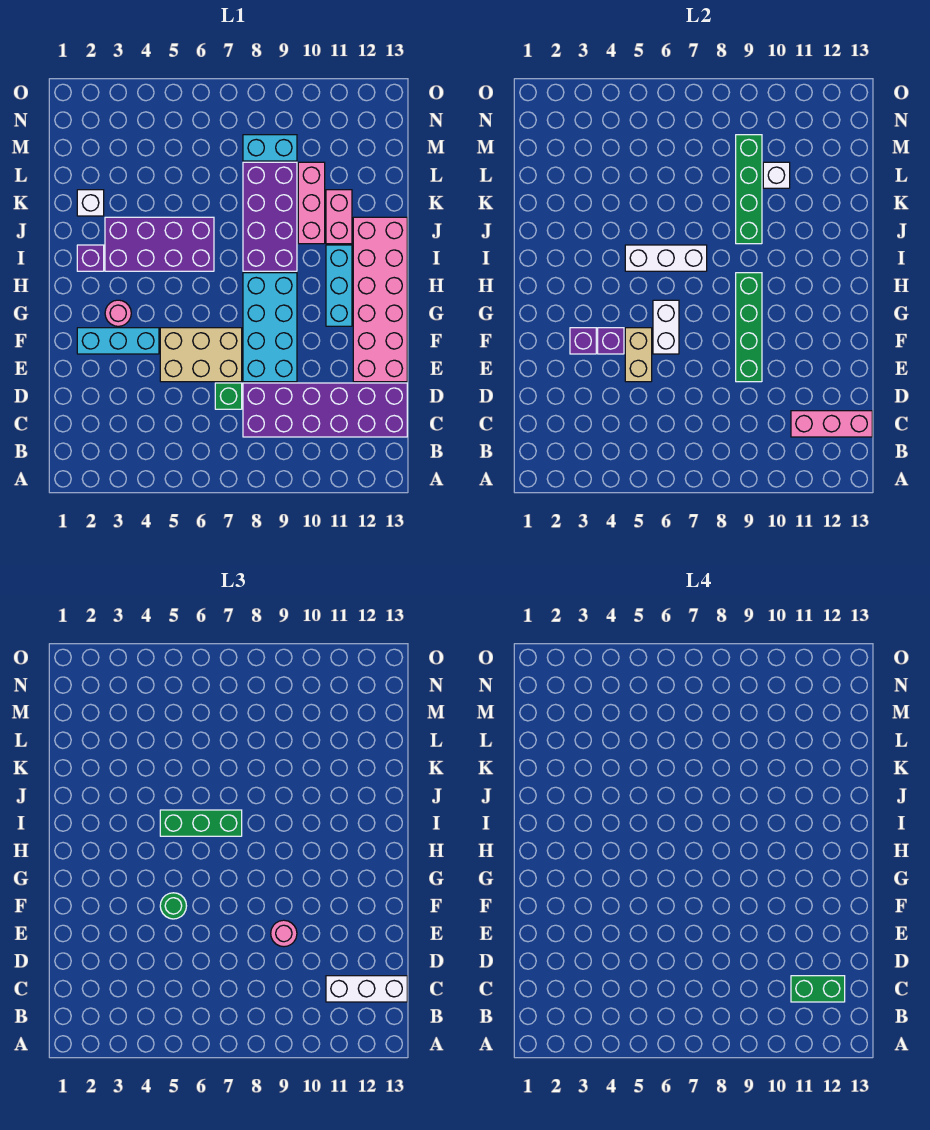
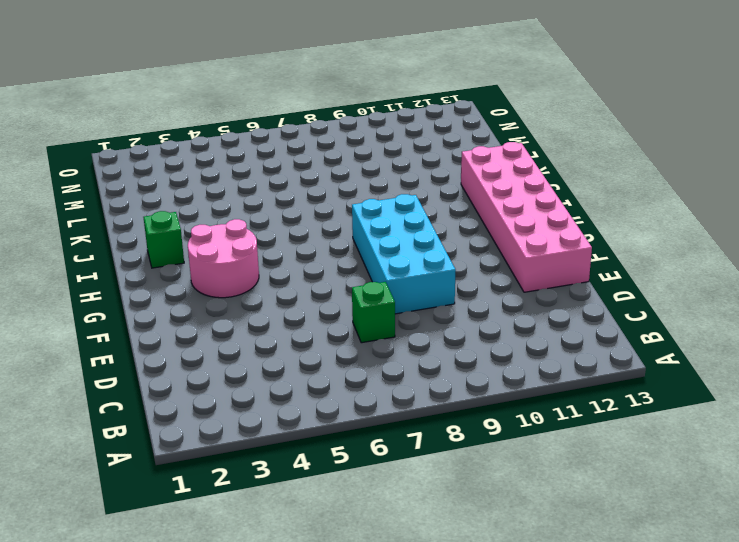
pink 2x2 round brick [188,219,259,298] -> pink 1x1 round brick [105,300,131,326]
green 1x1 brick [144,211,184,268] -> purple 1x1 brick [77,245,104,271]
none -> purple 2x6 brick [243,383,407,437]
none -> tan 2x3 brick [160,328,242,382]
none -> cyan 1x3 brick [77,328,159,354]

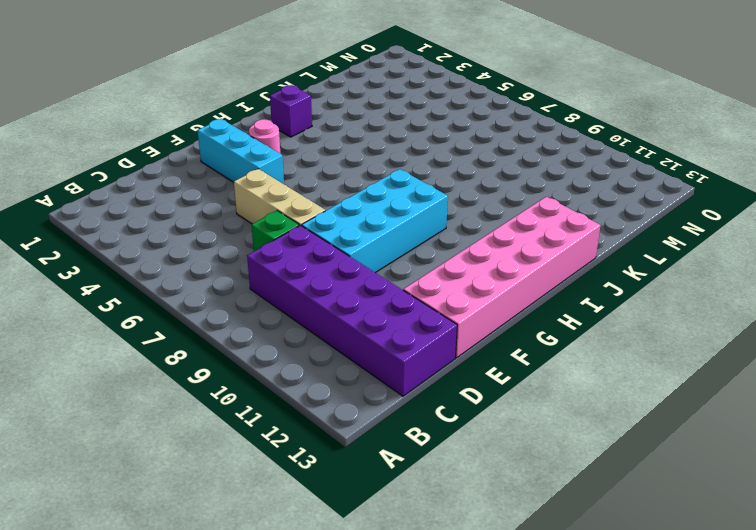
tan 1x3 brick [234,169,325,226] -> tan 2x3 brick [160,328,242,382]
none -> cyan 1x3 brick [326,245,352,326]
none -> purple 2x4 brick [105,217,214,271]
none -> purple 2x4 brick [243,162,297,271]

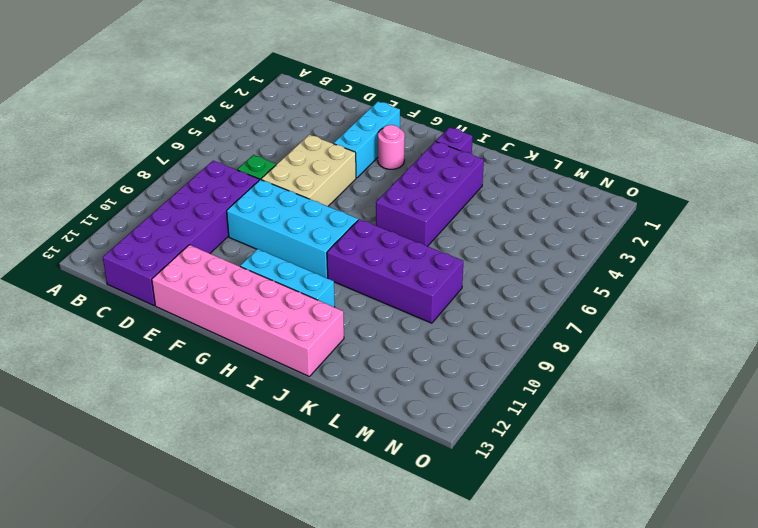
none -> pink 1x3 brick [298,162,325,244]
none -> pink 1x2 brick [326,190,352,244]
none -> white 1x1 brick [77,190,104,216]

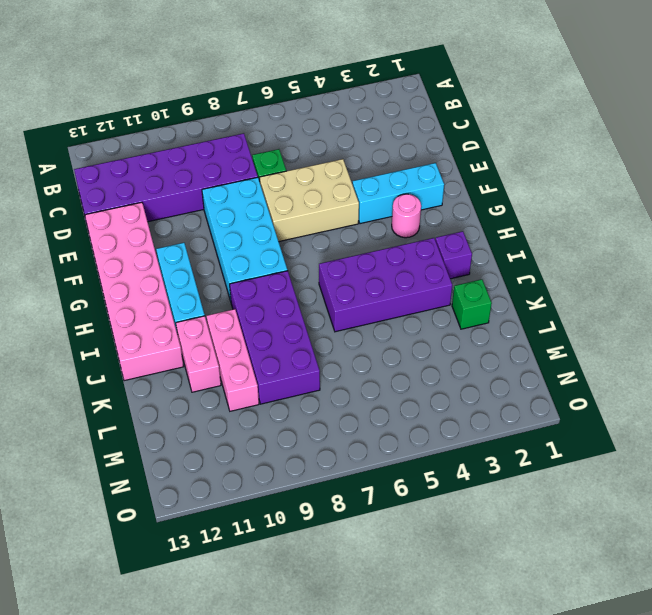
green 1x1 brick [452,279,492,329] -> white 1x1 brick [77,190,104,216]
none -> cyan 1x2 brick [243,135,297,161]
none -> pink 1x3 brick [791,411,872,437]
none -> tan 1x2 brick [625,328,652,382]

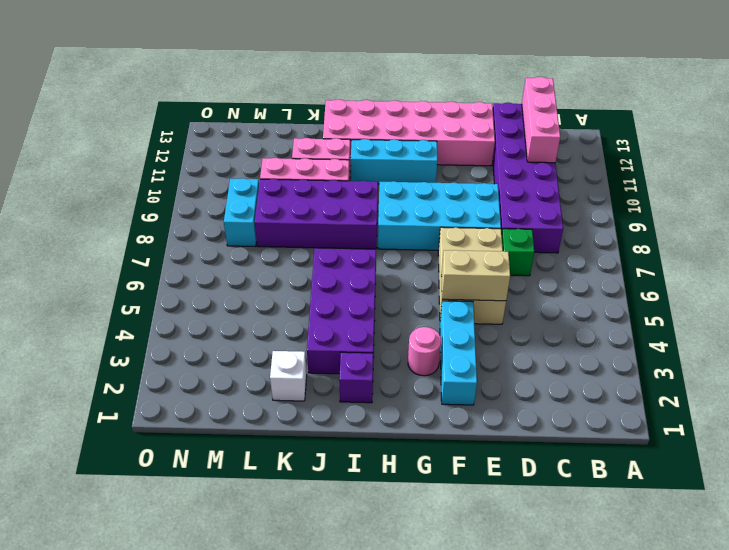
none -> green 1x4 brick [736,273,762,382]
none -> purple 1x1 brick [570,328,596,354]
none -> purple 1x1 brick [598,328,624,354]

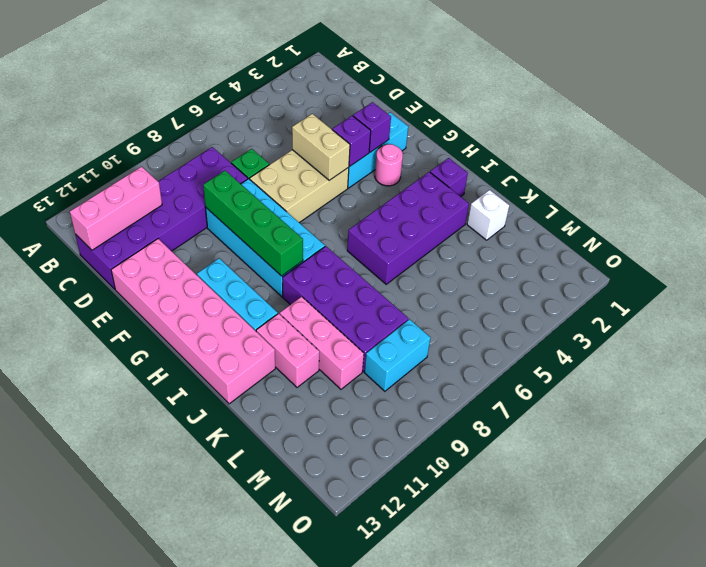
none -> white 1x2 brick [653,300,679,354]
none -> white 1x3 brick [625,245,707,271]
none -> green 1x4 brick [736,135,762,244]

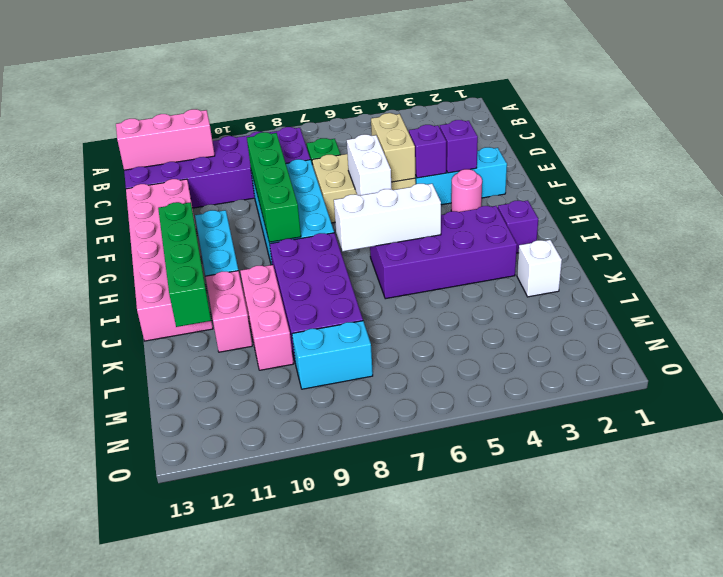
green 1x4 brick [158,202,211,327] -> green 1x4 brick moved to [736,135,762,244]
none -> white 1x1 brick [763,162,790,188]
none -> white 1x3 brick [326,976,407,1002]
none -> pink 1x1 round brick [271,920,297,947]

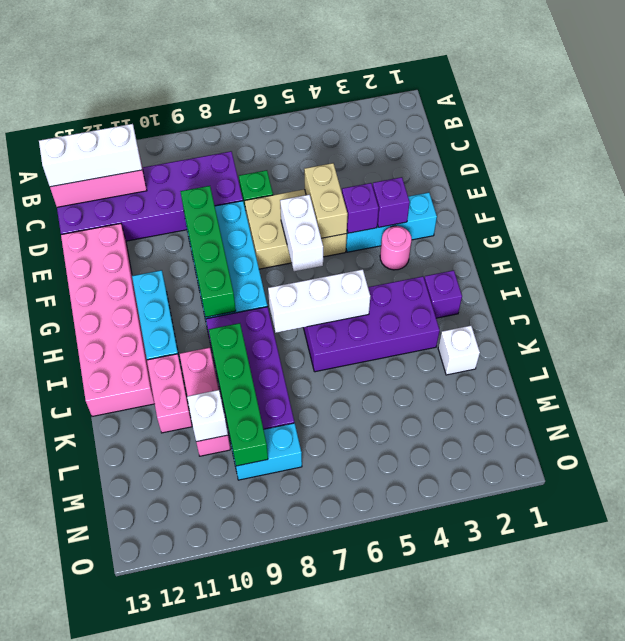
none -> pink 1x1 round brick [271,920,297,947]
none -> green 1x1 round brick [160,893,186,919]
none -> green 1x3 brick [160,810,242,836]

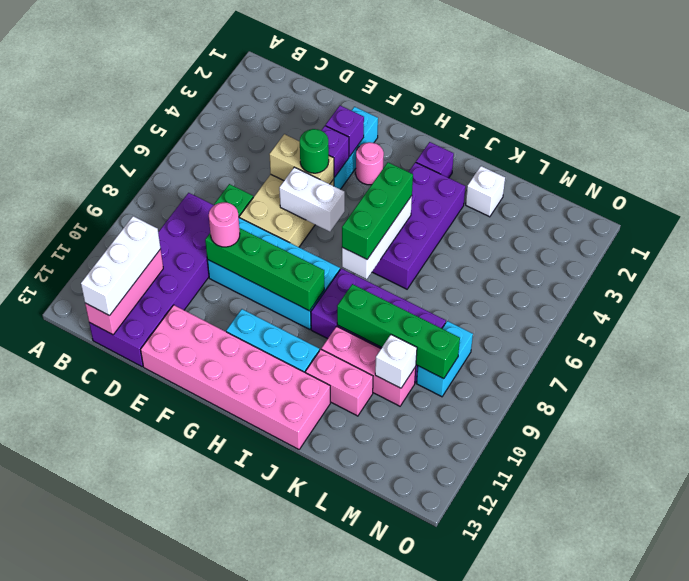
none -> green 1x2 brick [791,976,845,1002]

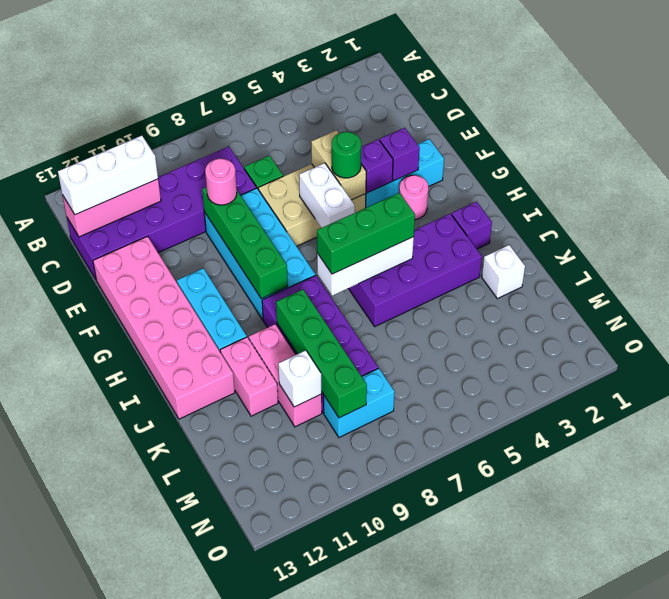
none -> green 1x2 brick [791,976,845,1002]

